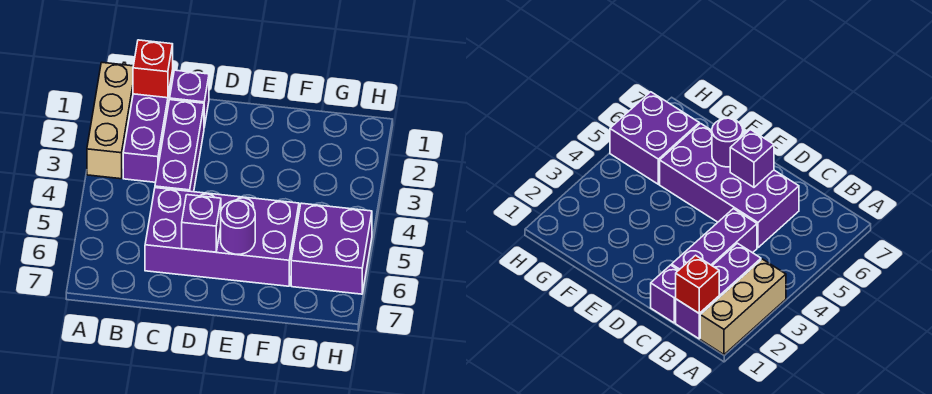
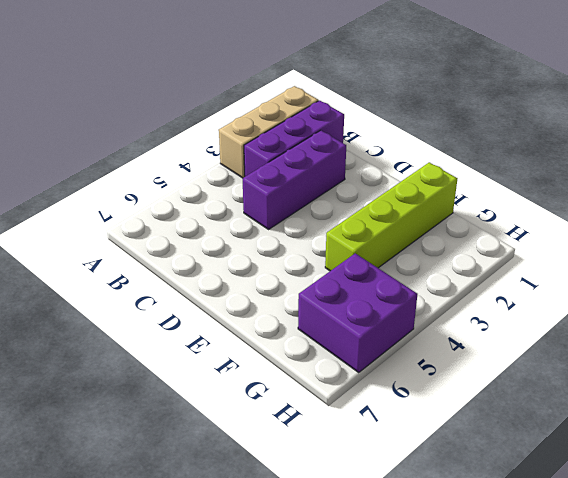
lime 1x4 brick [325,162,457,271] -> none
none -> purple 1x1 brick [170,70,209,127]
none -> purple 2x4 brick [145,188,299,286]

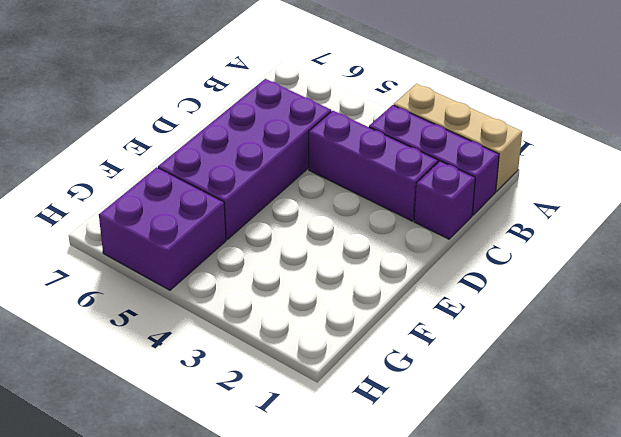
none -> red 1x1 brick [133,40,173,98]
none -> purple 1x1 brick [182,195,221,252]

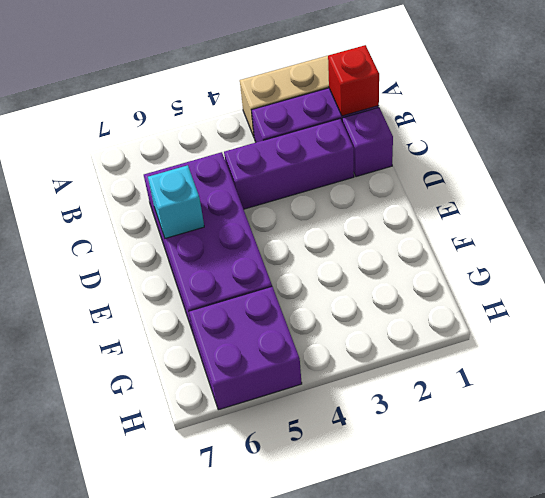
cyan 1x1 brick [148,165,204,238] -> purple 1x1 brick [182,195,221,252]
none -> purple 1x1 round brick [221,200,255,254]

